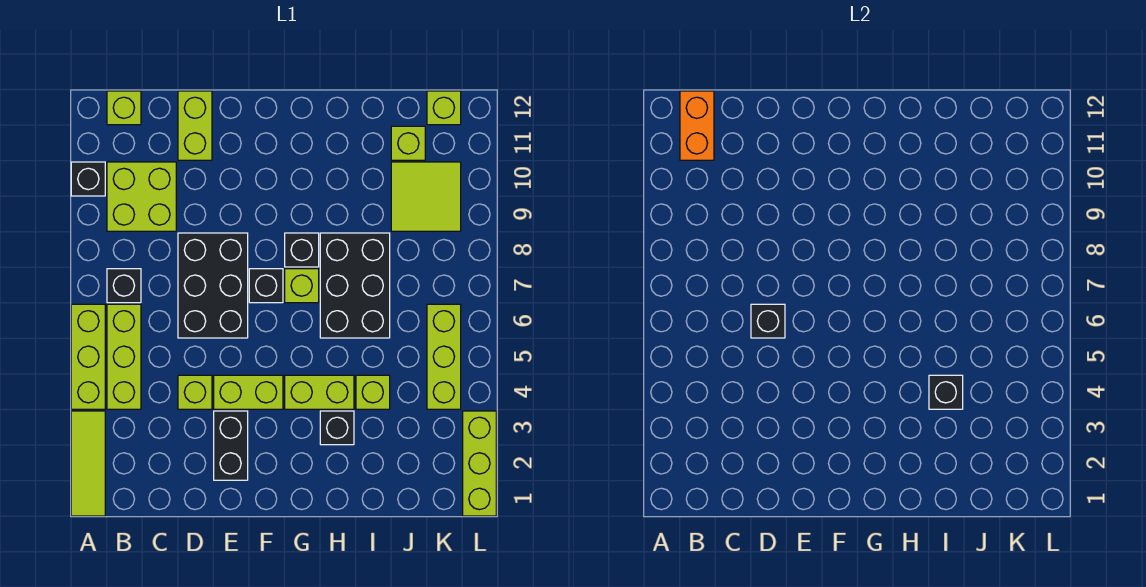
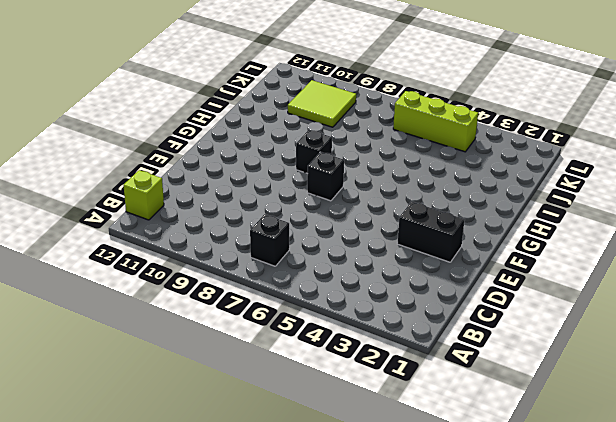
none -> lime 1x3 tile [71,411,105,516]
none -> lime 1x3 brick [71,304,105,409]
none -> black 1x1 brick [71,162,105,196]

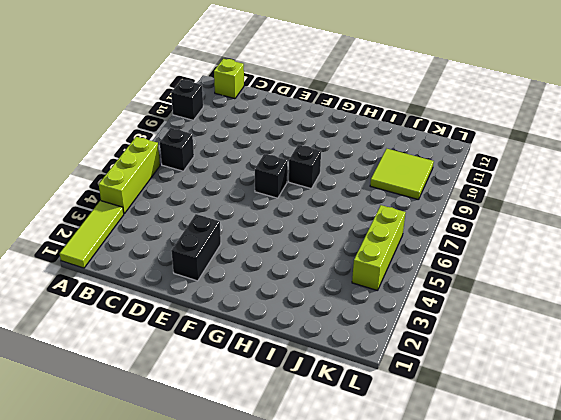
none -> lime 1x3 brick [107,304,141,409]
none -> lime 2x2 brick [107,162,176,231]
none -> lime 1x1 brick [178,375,212,409]

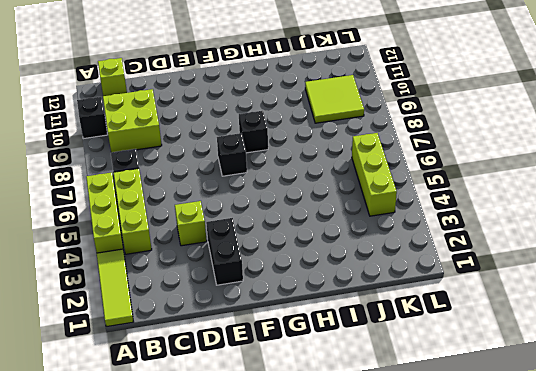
none -> black 2x3 brick [178,233,248,338]
none -> lime 1x2 brick [178,91,212,160]
none -> lime 1x2 brick [214,375,283,409]

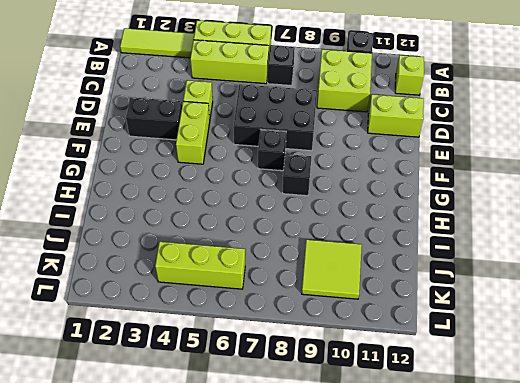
none -> lime 1x2 brick [285,375,354,409]
none -> lime 1x1 brick [285,269,319,303]
none -> black 1x1 brick [320,411,354,445]

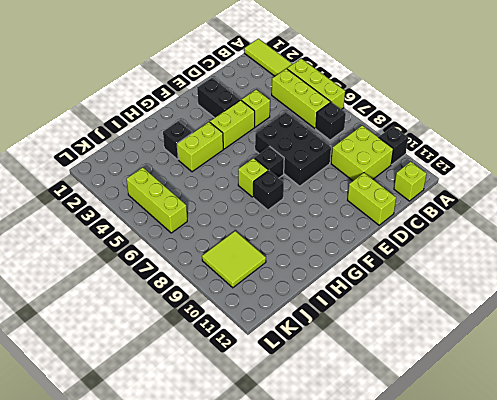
none -> black 2x3 brick [320,233,390,338]
none -> lime 1x1 brick [356,375,390,409]
none -> lime 1x1 brick [391,126,425,160]

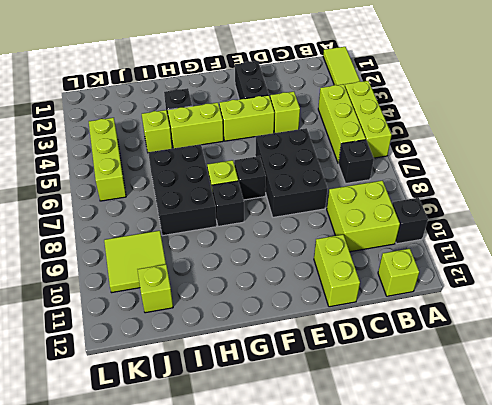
none -> lime 1x1 brick [427,91,461,125]
none -> lime 1x3 brick [463,411,496,516]
none -> orange 1x2 brick [680,91,714,160]

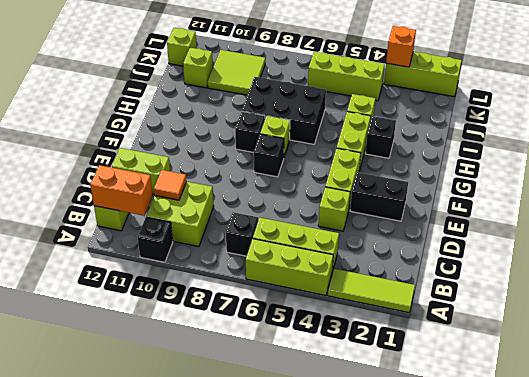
orange 1x1 tile [154,170,187,200] -> none
orange 1x1 brick [386,26,416,67] -> none
none -> black 2x3 brick [178,233,248,338]
none -> black 1x1 brick [751,304,785,338]
none -> black 1x1 brick [929,375,963,409]

